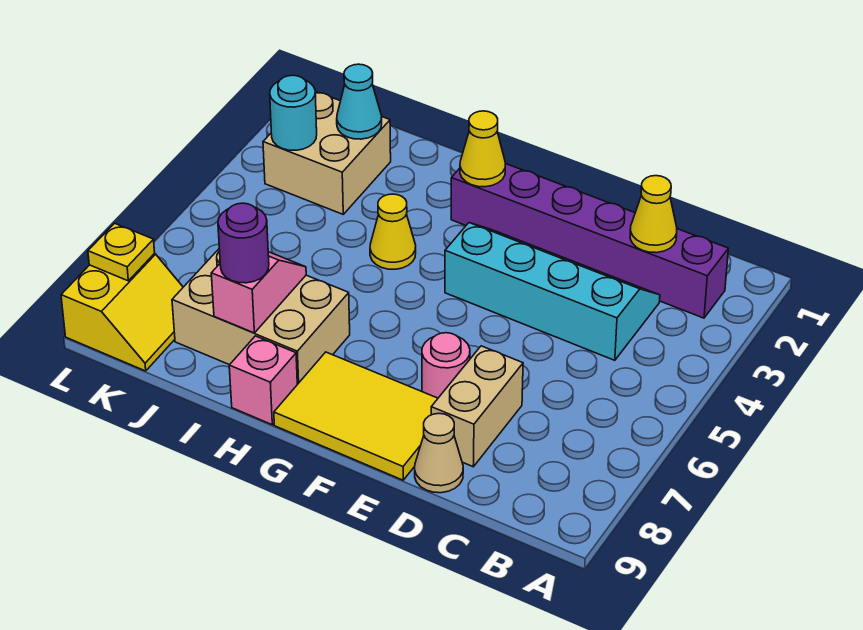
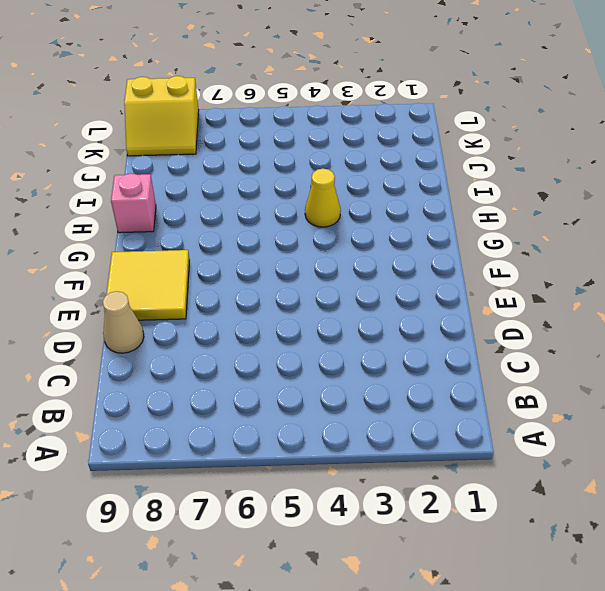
yellow 2x2 tile [104,250,189,320] -> yellow 2x3 tile [274,352,438,480]
none -> purple 1x6 brick [451,163,728,318]
none -> cyan 2x4 slope [445,223,660,360]
none -> tan 1x2 brick [431,346,523,467]

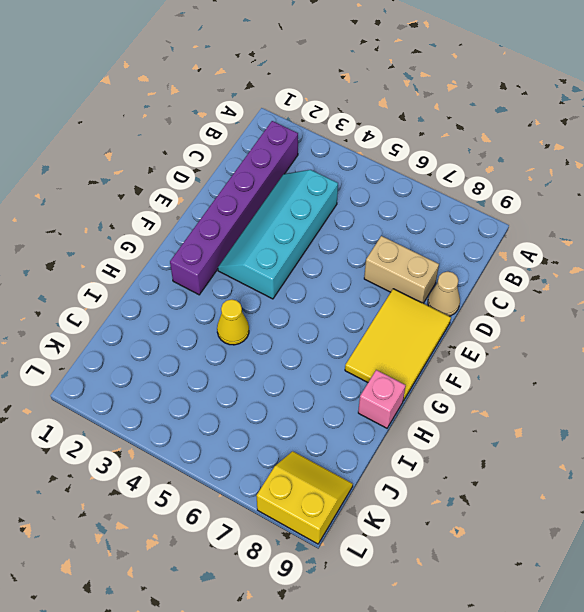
none -> pink 1x1 round brick [422,333,470,398]
none -> tan 2x3 brick [172,249,350,385]
none -> tan 2x2 brick [263,91,391,214]

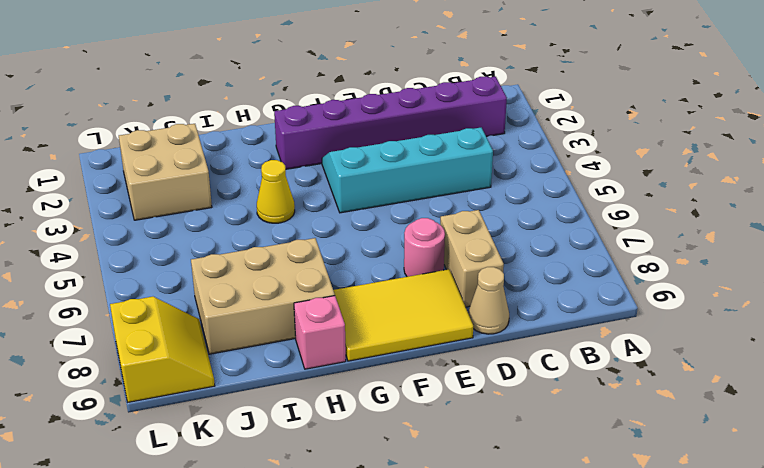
none -> yellow 1x1 cone [630,176,677,253]
none -> yellow 1x1 cone [460,111,505,187]
none -> pink 1x2 slope [211,252,306,333]

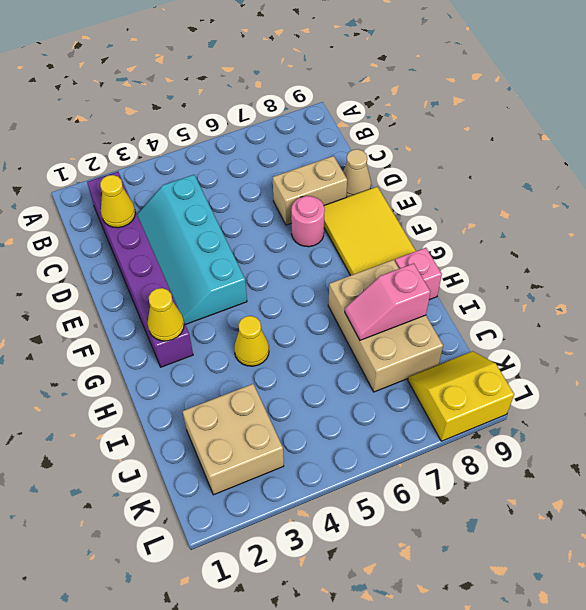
none -> cyan 1x1 cone [337,64,382,139]
none -> cyan 1x1 round brick [270,75,317,150]
none -> yellow 1x1 plate [88,223,155,281]

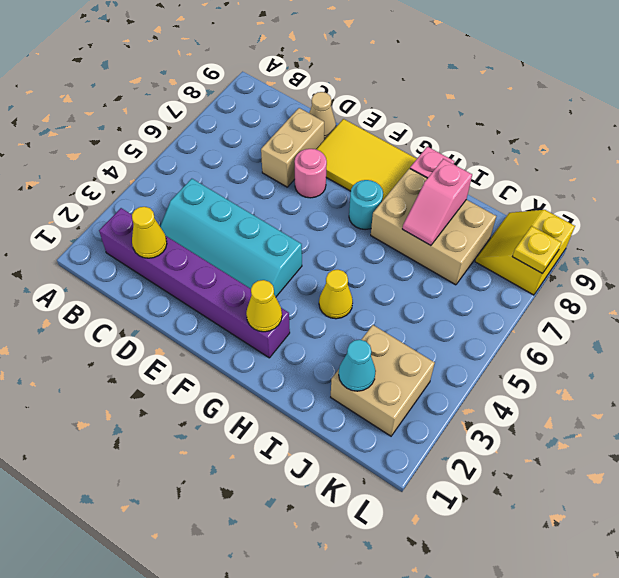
cyan 1x1 round brick [349,180,383,230] -> cyan 1x1 round brick moved to [270,75,317,150]
none -> purple 1x1 round brick [218,203,269,283]

